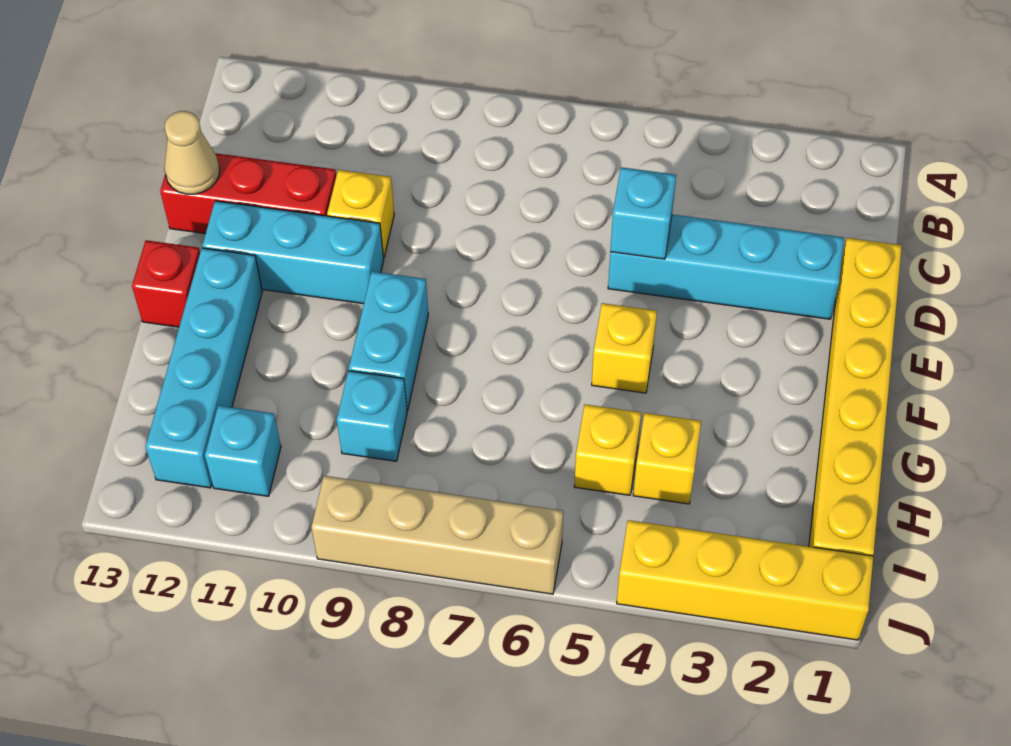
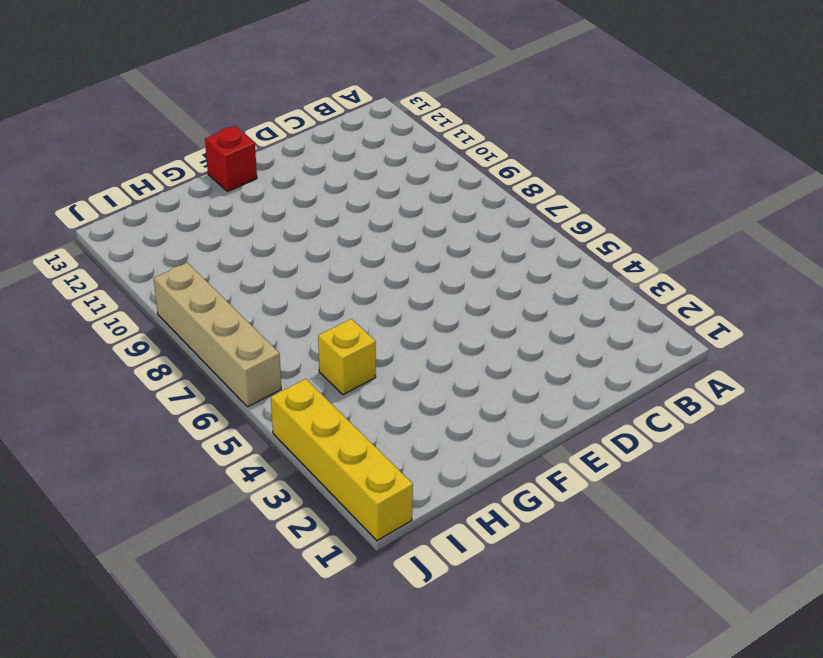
none -> yellow 1x6 brick [809,238,902,556]
none -> cyan 1x4 brick [608,214,844,319]
none -> yellow 1x1 brick [327,170,394,258]

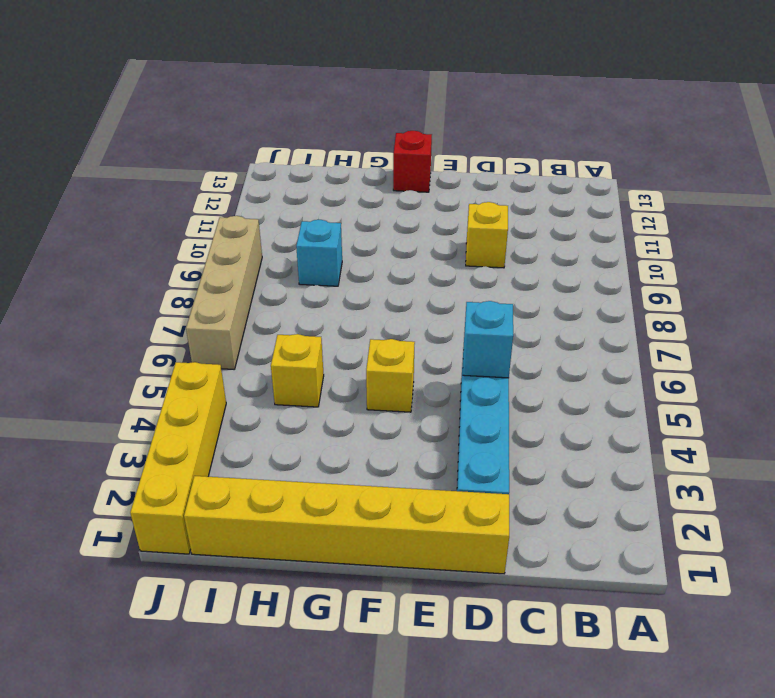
none -> red 1x3 brick [160,153,336,234]
none -> cyan 1x3 brick [202,201,384,304]
none -> cyan 1x2 brick [349,272,428,411]

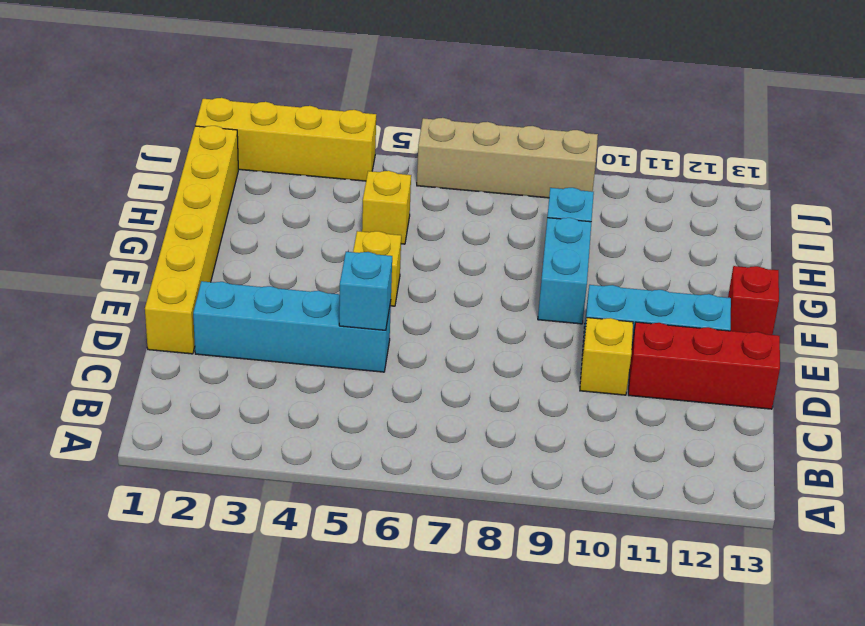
none -> cyan 1x4 brick [146,248,262,488]
none -> yellow 1x1 brick [633,413,701,504]
none -> cyan 1x1 brick [205,405,281,496]

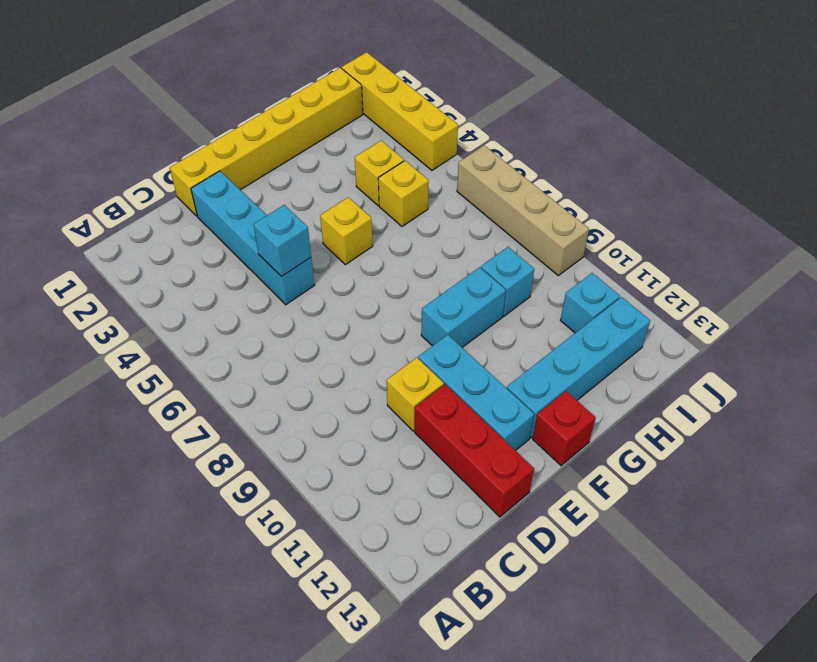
none -> tan 1x1 cone [164,111,220,194]

